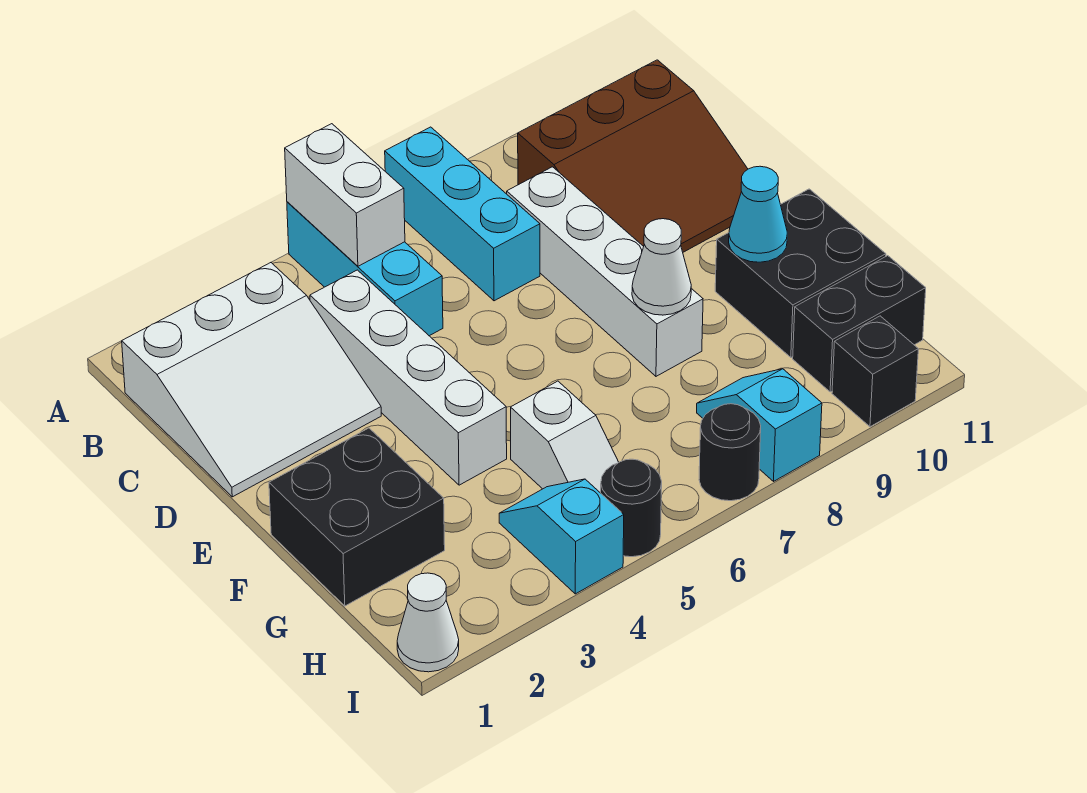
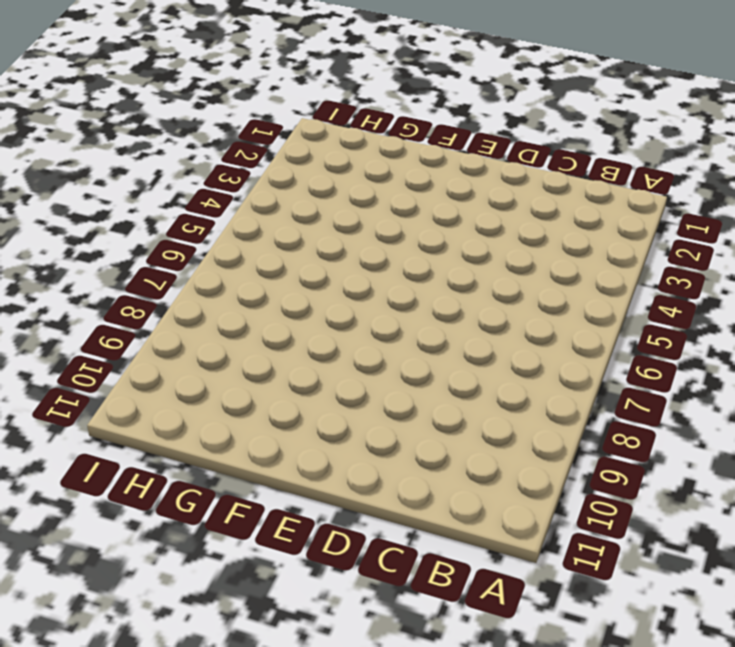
none -> cyan 1x3 brick [287,202,443,336]
none -> cyan 1x3 brick [385,127,540,301]
none -> white 3x3 slope [122,263,381,497]

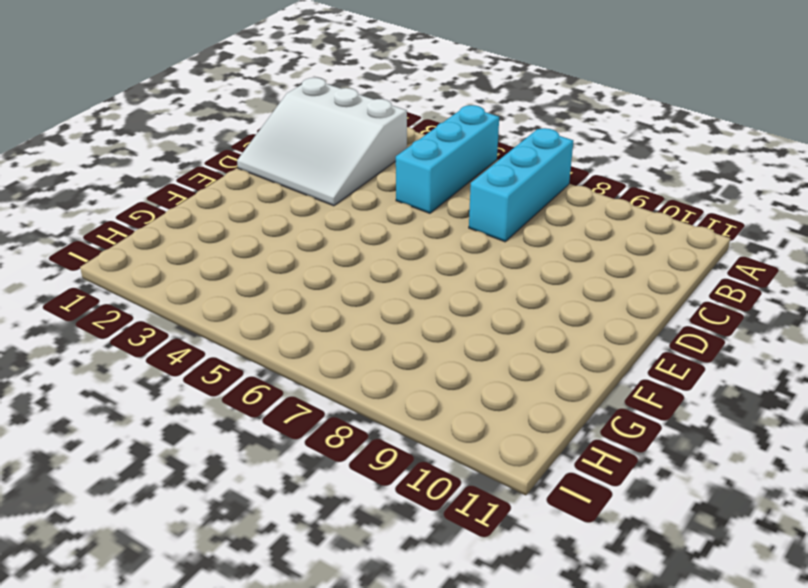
none -> brown 3x3 slope [518,60,748,252]
none -> white 1x4 brick [310,270,507,485]
none -> white 1x4 brick [507,167,703,376]

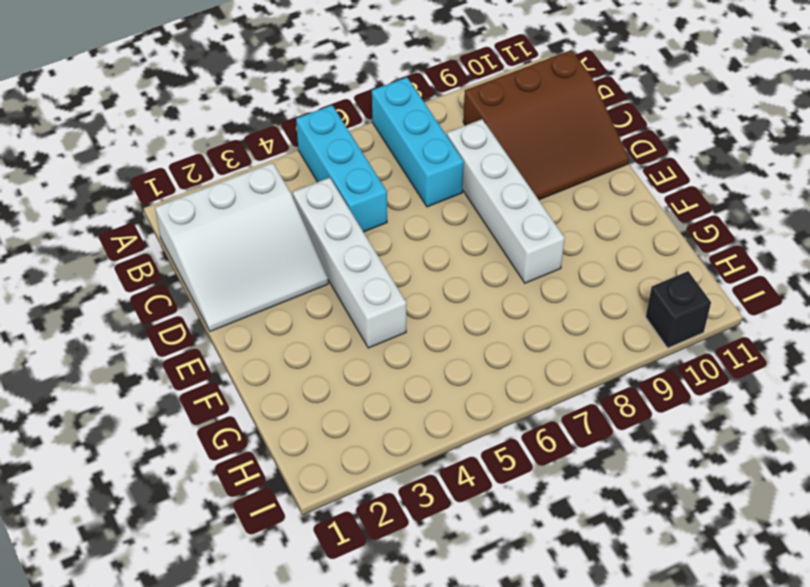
none -> black 2x2 brick [269,428,445,606]
none -> black 2x2 brick [715,189,886,357]
none -> white 1x2 slope [511,381,619,493]

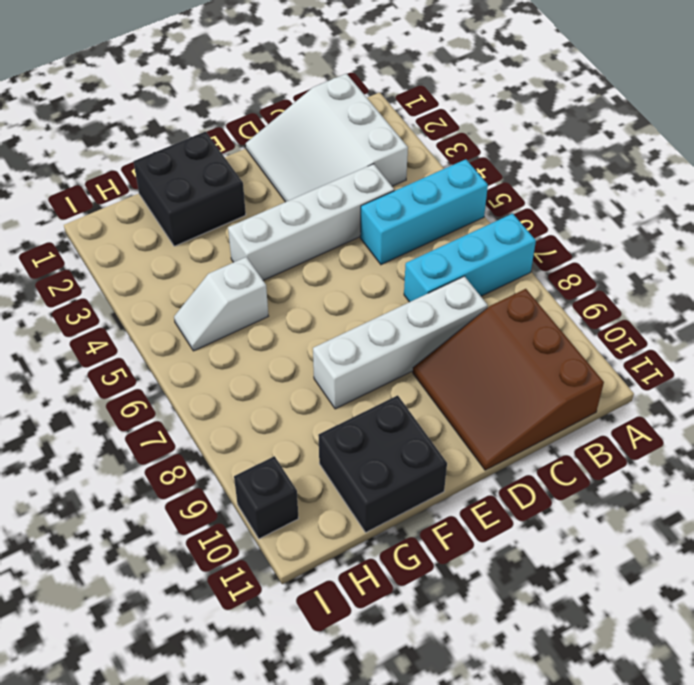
none -> cyan 1x2 slope [499,479,624,594]
none -> cyan 1x2 slope [697,369,822,481]
none -> black 1x2 brick [793,256,926,392]

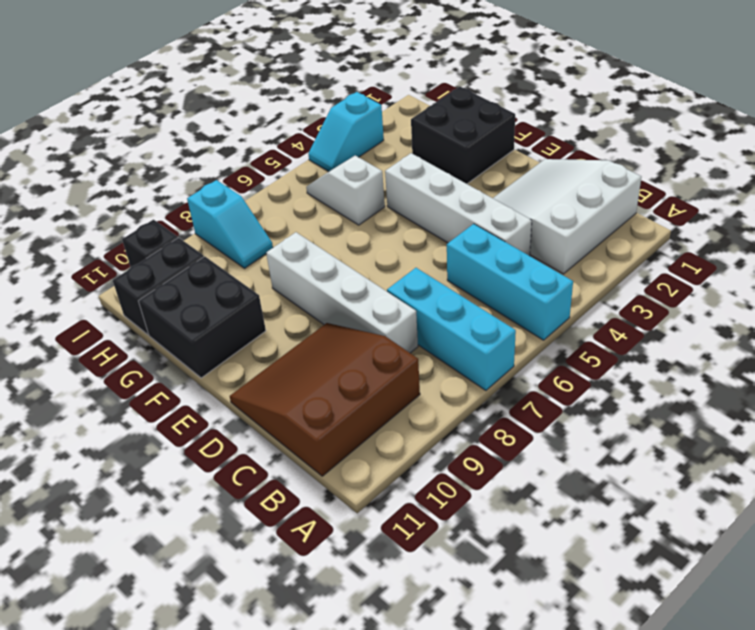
cyan 1x2 slope [308,92,384,171] -> cyan 1x2 slope turned to [499,479,624,594]
none -> white 1x1 cone [397,573,459,672]
none -> black 1x1 round brick [601,459,662,557]
none -> black 1x1 round brick [699,404,761,501]

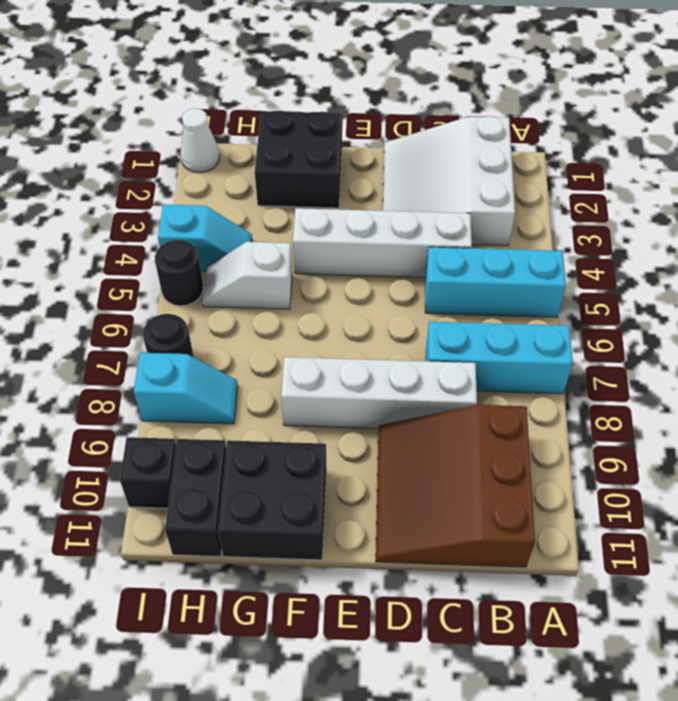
none -> white 1x2 brick [285,124,405,266]
none -> white 1x1 cone [632,219,691,315]
none -> cyan 1x1 cone [729,166,787,262]

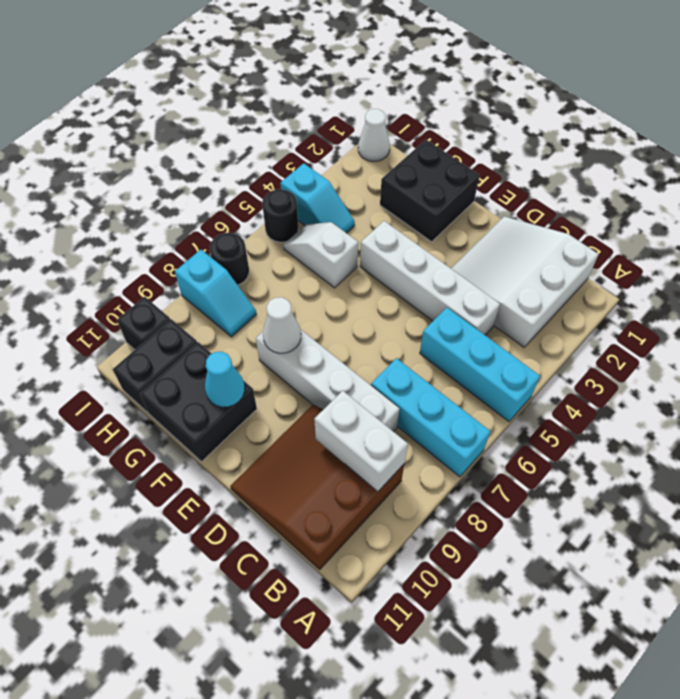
white 1x2 brick [314,391,408,492] -> white 1x2 brick moved to [285,124,405,266]

